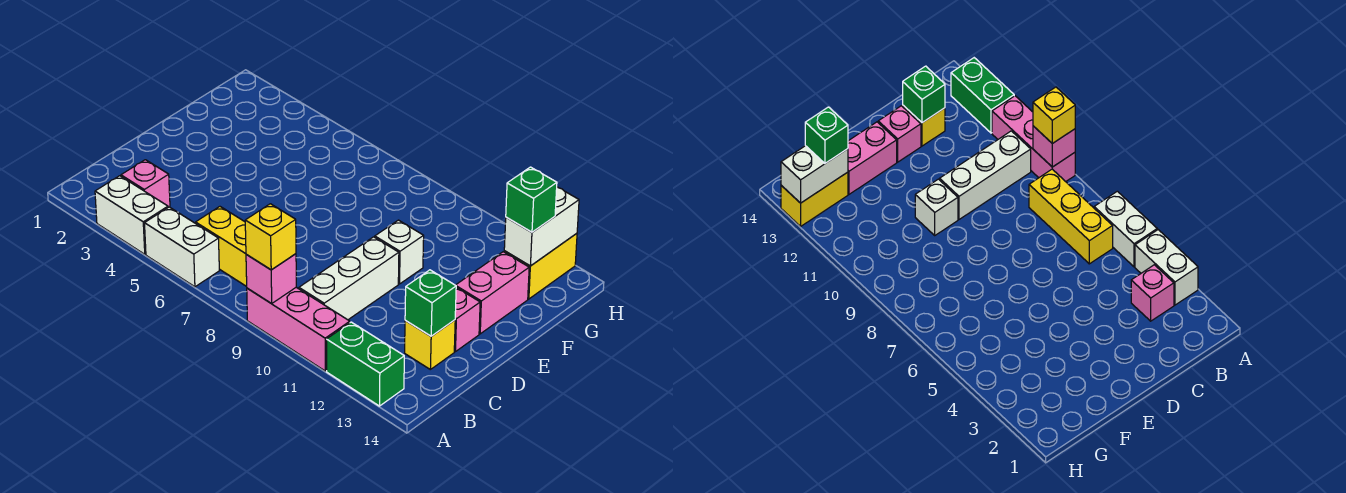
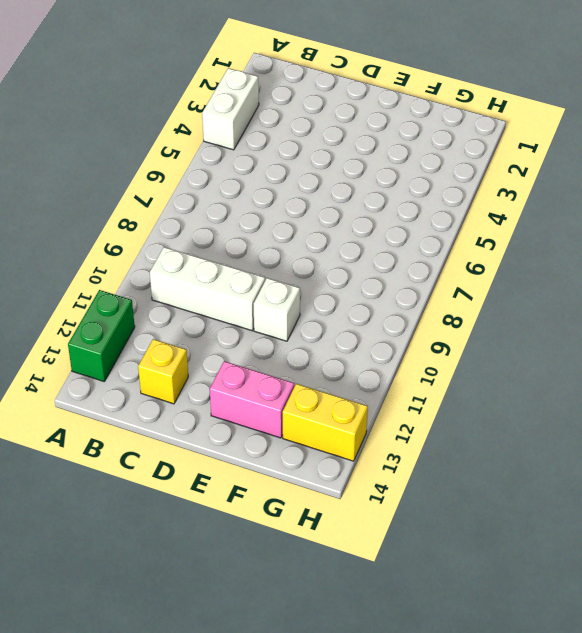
none -> white 1x2 brick [145,207,219,287]
none -> pink 1x3 brick [247,287,350,371]
none -> pink 1x1 brick [121,160,170,207]

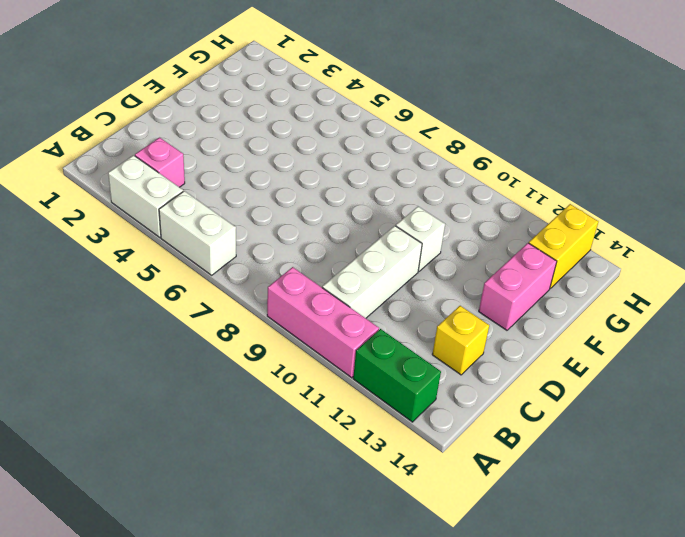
none -> yellow 1x3 brick [196,207,247,287]
none -> pink 1x1 brick [454,287,480,352]
none -> pink 1x1 brick [246,254,296,304]

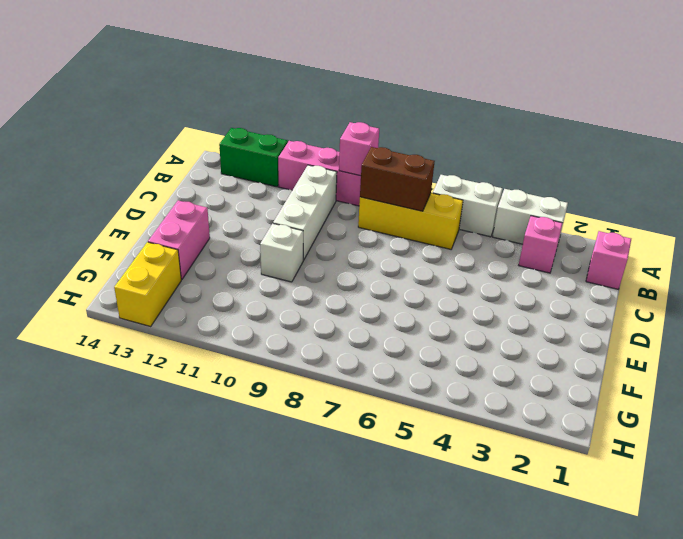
pink 1x1 brick [586,231,631,289] -> pink 1x1 brick moved to [454,287,480,352]
brown 1x2 brick [360,147,435,211] -> none
none -> yellow 1x1 brick [405,320,455,369]
none -> green 1x1 brick [405,270,456,336]
none -> white 1x2 brick [504,187,579,266]

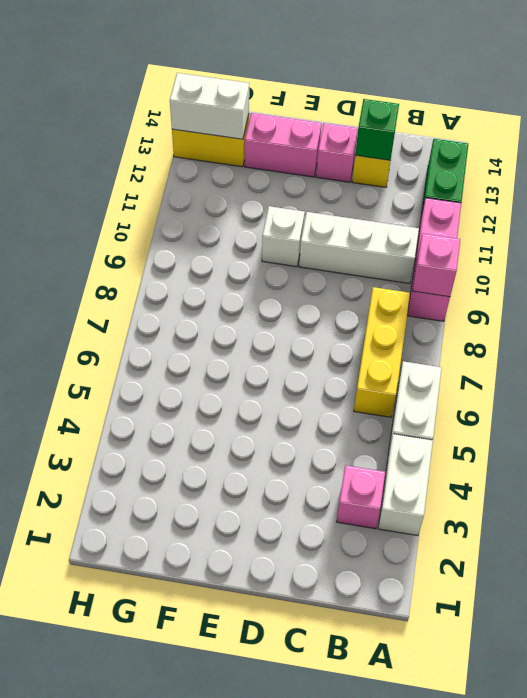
none -> yellow 1x1 brick [245,204,296,270]
none -> green 1x1 brick [506,167,557,232]

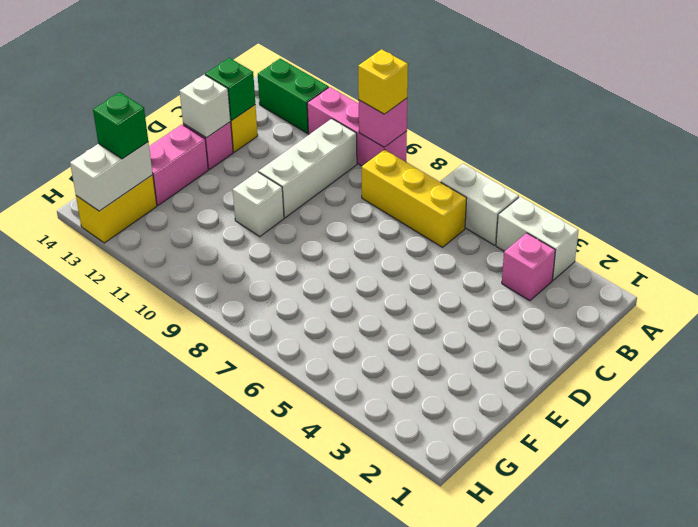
white 1x1 brick [180,75,231,138] -> none

